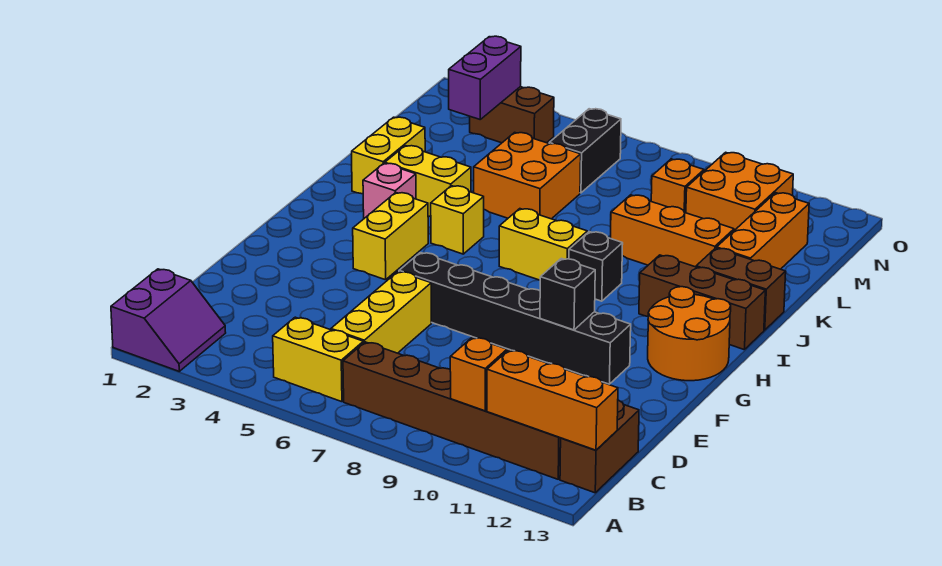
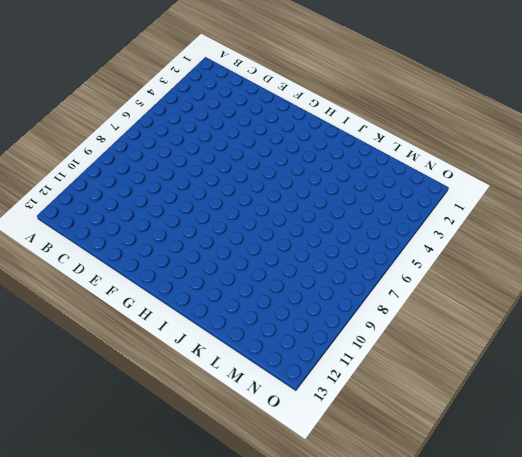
none -> purple 2x2 slope [111,269,226,371]
none -> yellow 1x2 brick [273,317,363,402]
none -> brown 1x6 brick [343,342,561,479]

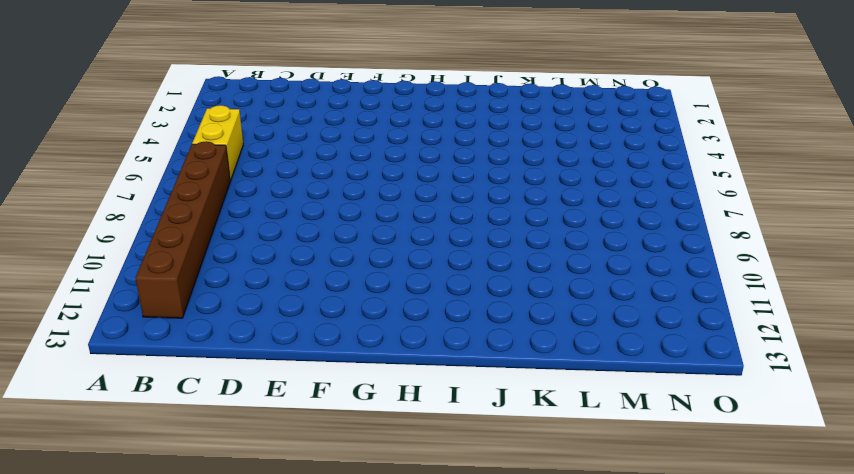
none -> purple 2x2 slope [111,269,226,371]
none -> brown 1x2 brick [560,400,639,493]
none -> yellow 1x3 brick [331,271,431,353]

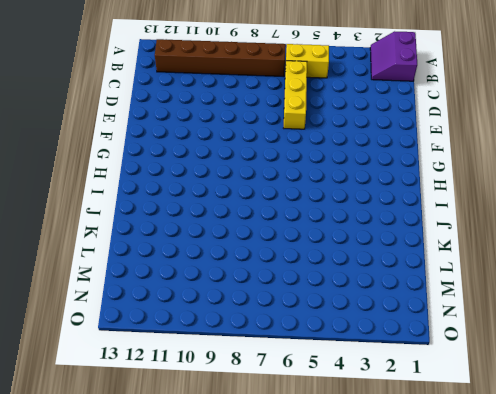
none -> brown 1x2 brick [560,400,639,493]
none -> black 1x6 brick [399,253,631,384]
none -> yellow 1x2 brick [353,193,428,280]

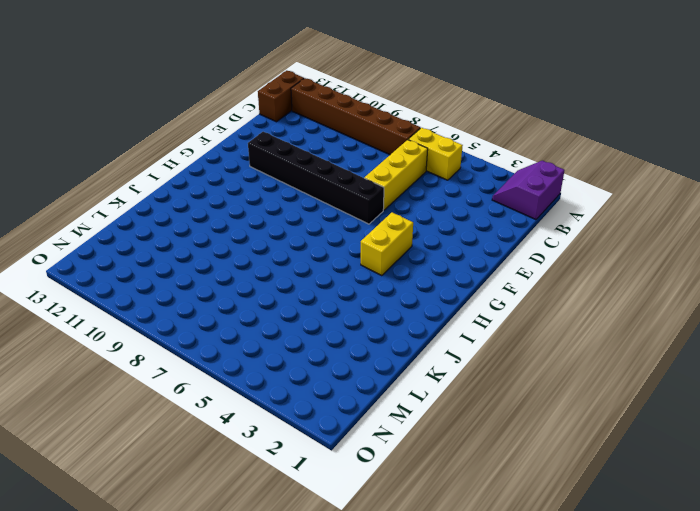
none -> orange 2x2 round brick [648,287,731,381]
none -> pink 1x1 brick [363,163,416,218]
none -> yellow 1x1 brick [431,186,484,254]

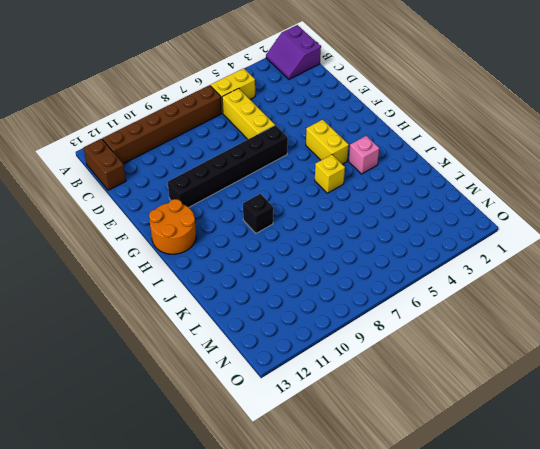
none -> yellow 1x2 brick [499,209,587,280]
none -> brown 1x3 brick [639,255,765,350]
none -> yellow 1x2 brick [352,117,425,194]

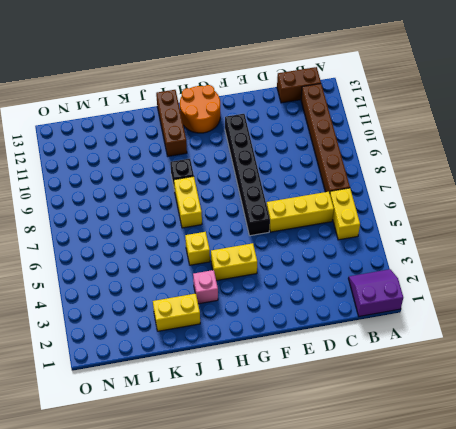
none -> yellow 1x2 brick [385,146,471,217]
none -> brown 1x2 brick [696,248,786,330]
none -> orange 2x2 brick [474,132,581,219]

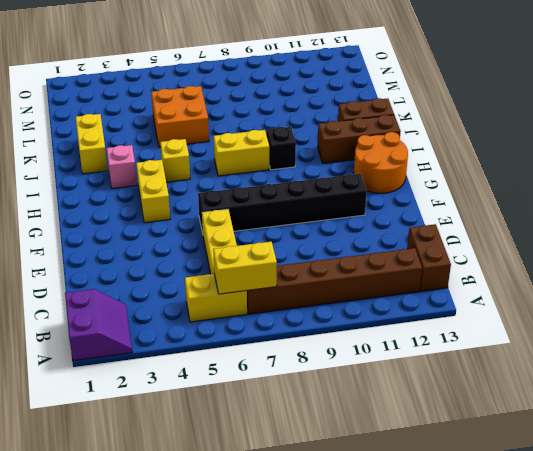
yellow 1x2 brick [213,242,277,294] -> yellow 1x2 brick moved to [385,146,471,217]
none -> orange 1x3 brick [611,195,734,267]
none -> orange 1x3 brick [717,193,809,269]
none -> black 1x2 brick [549,109,621,193]

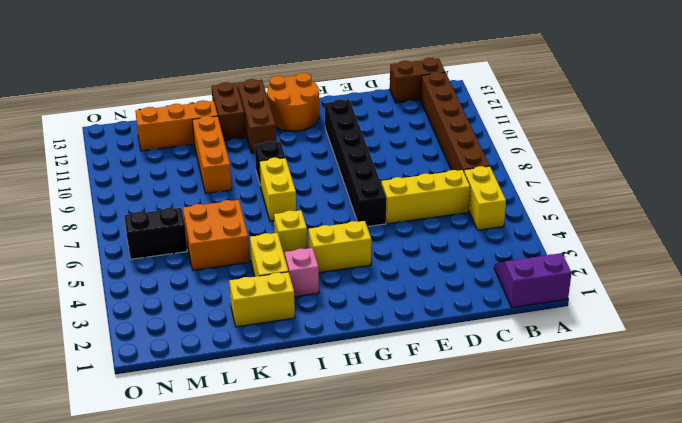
none -> orange 1x1 brick [651,159,704,213]
none -> orange 2x2 brick [686,152,793,231]
none -> brown 1x2 brick [470,87,554,143]

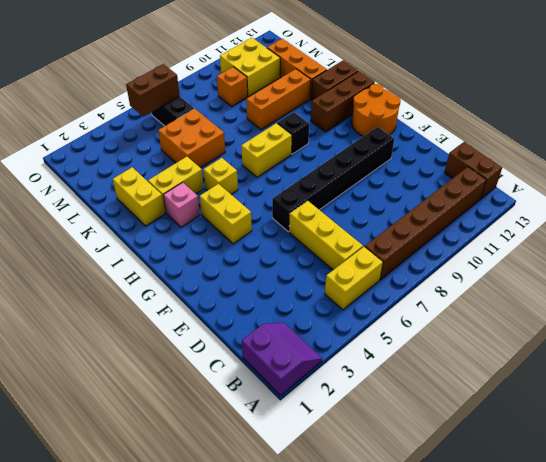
yellow 2x2 brick [220,38,280,96] -> orange 2x2 brick [686,152,793,231]
brown 1x2 brick [126,64,180,117] -> brown 1x2 brick moved to [470,87,554,143]
none -> orange 1x1 brick [450,337,507,411]
none -> orange 1x3 brick [487,350,618,450]
none -> black 1x1 brick [540,258,595,330]

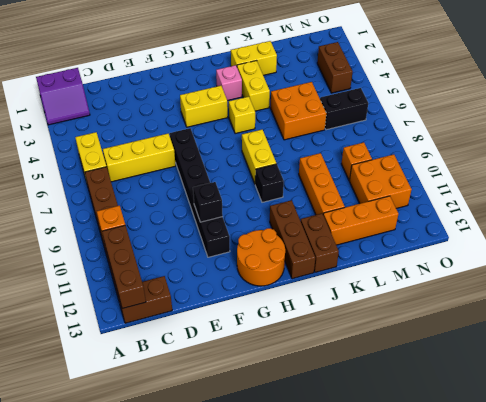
brown 1x3 brick [102,225,146,309] -> orange 1x3 brick [487,350,618,450]
none -> purple 1x2 brick [449,36,521,119]

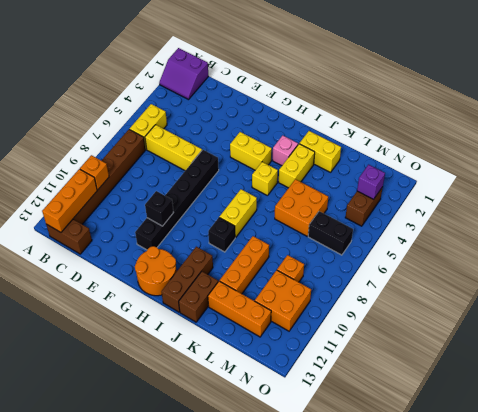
purple 1x1 brick [357,165,385,199] -> purple 1x2 brick [449,36,521,119]

